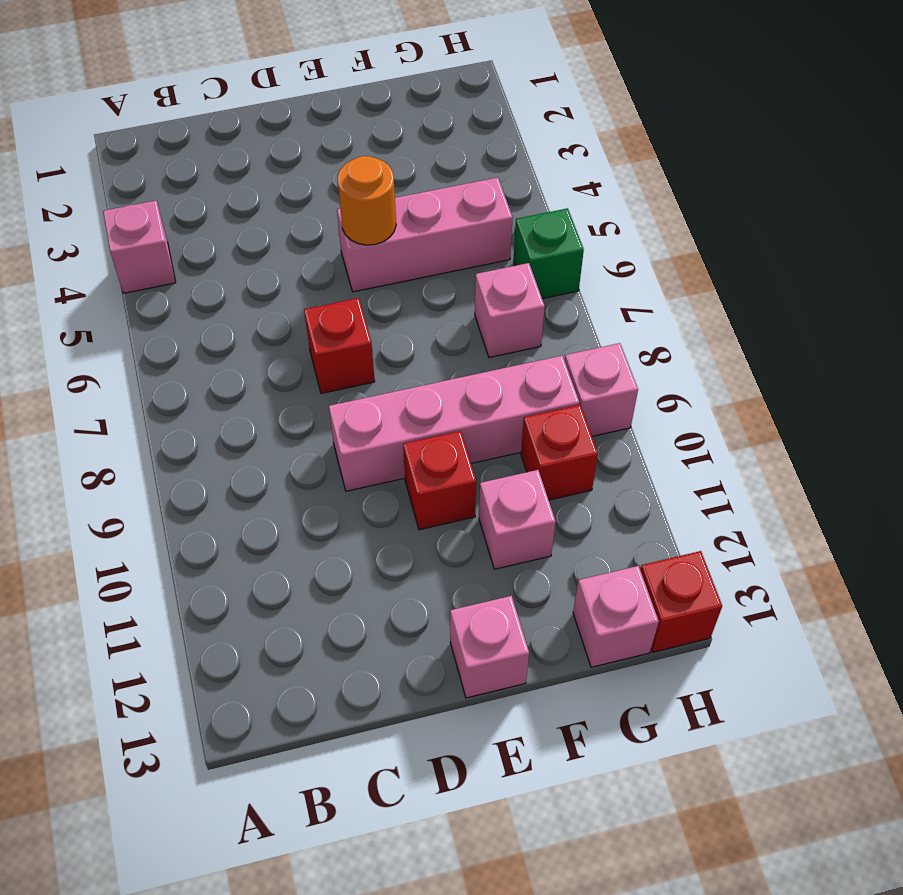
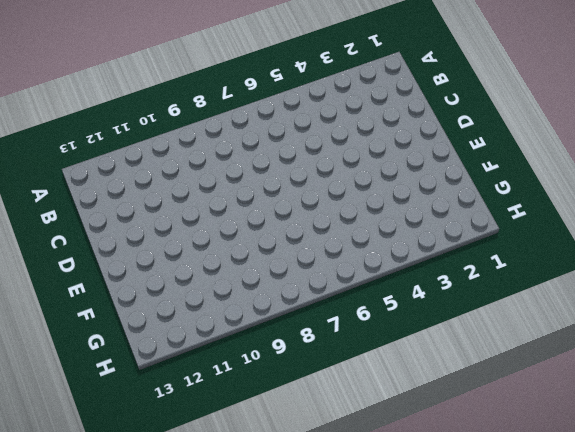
none -> pink 1x1 brick [103,201,176,293]
none -> red 1x1 brick [304,298,375,393]
none -> pink 1x4 brick [329,356,579,491]

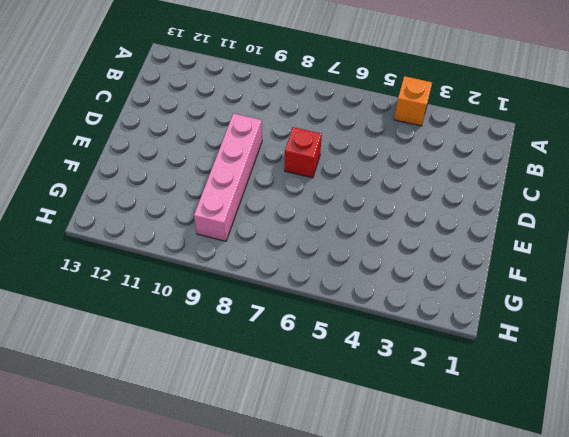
orange 1x1 brick [394,76,432,126] -> pink 1x1 brick [103,201,176,293]
none -> pink 1x3 brick [337,178,513,292]
none -> red 1x1 brick [403,431,476,530]
none -> pink 1x1 brick [450,596,529,698]

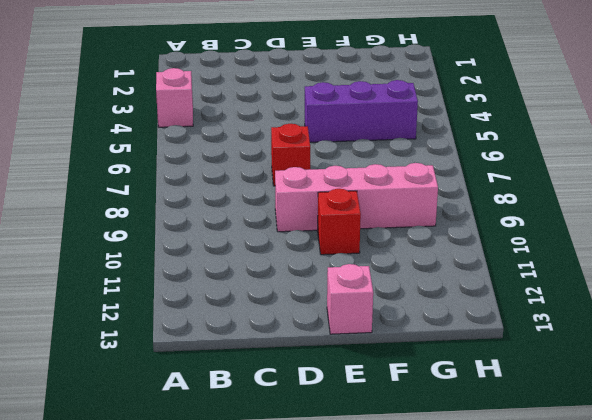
purple 1x3 brick [305,80,418,142] -> pink 1x3 brick [337,178,513,292]
none -> pink 1x1 brick [479,470,556,569]
none -> pink 1x1 brick [475,263,545,358]
none -> red 1x1 brick [521,405,598,500]

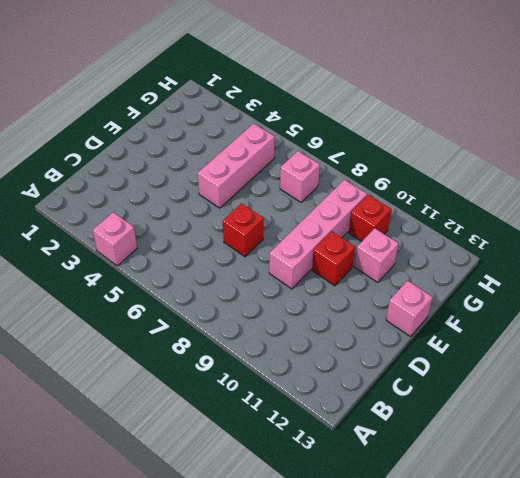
none -> pink 1x1 brick [573,566,659,667]
none -> green 1x1 brick [514,208,584,299]
none -> pink 1x1 brick [565,343,638,436]

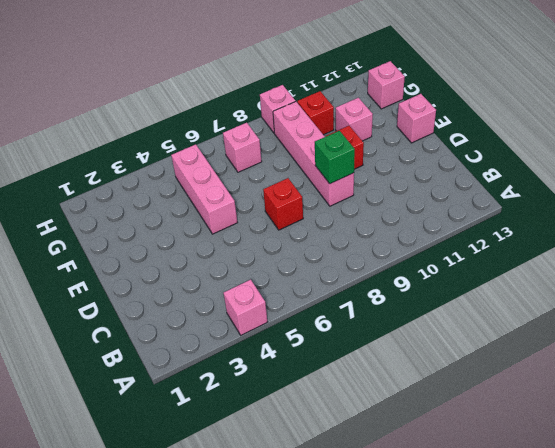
green 1x1 brick [315,131,355,184] -> green 1x1 brick moved to [514,208,584,299]
none -> red 1x1 brick [640,551,722,652]
none -> orange 1x1 round brick [338,156,396,245]

